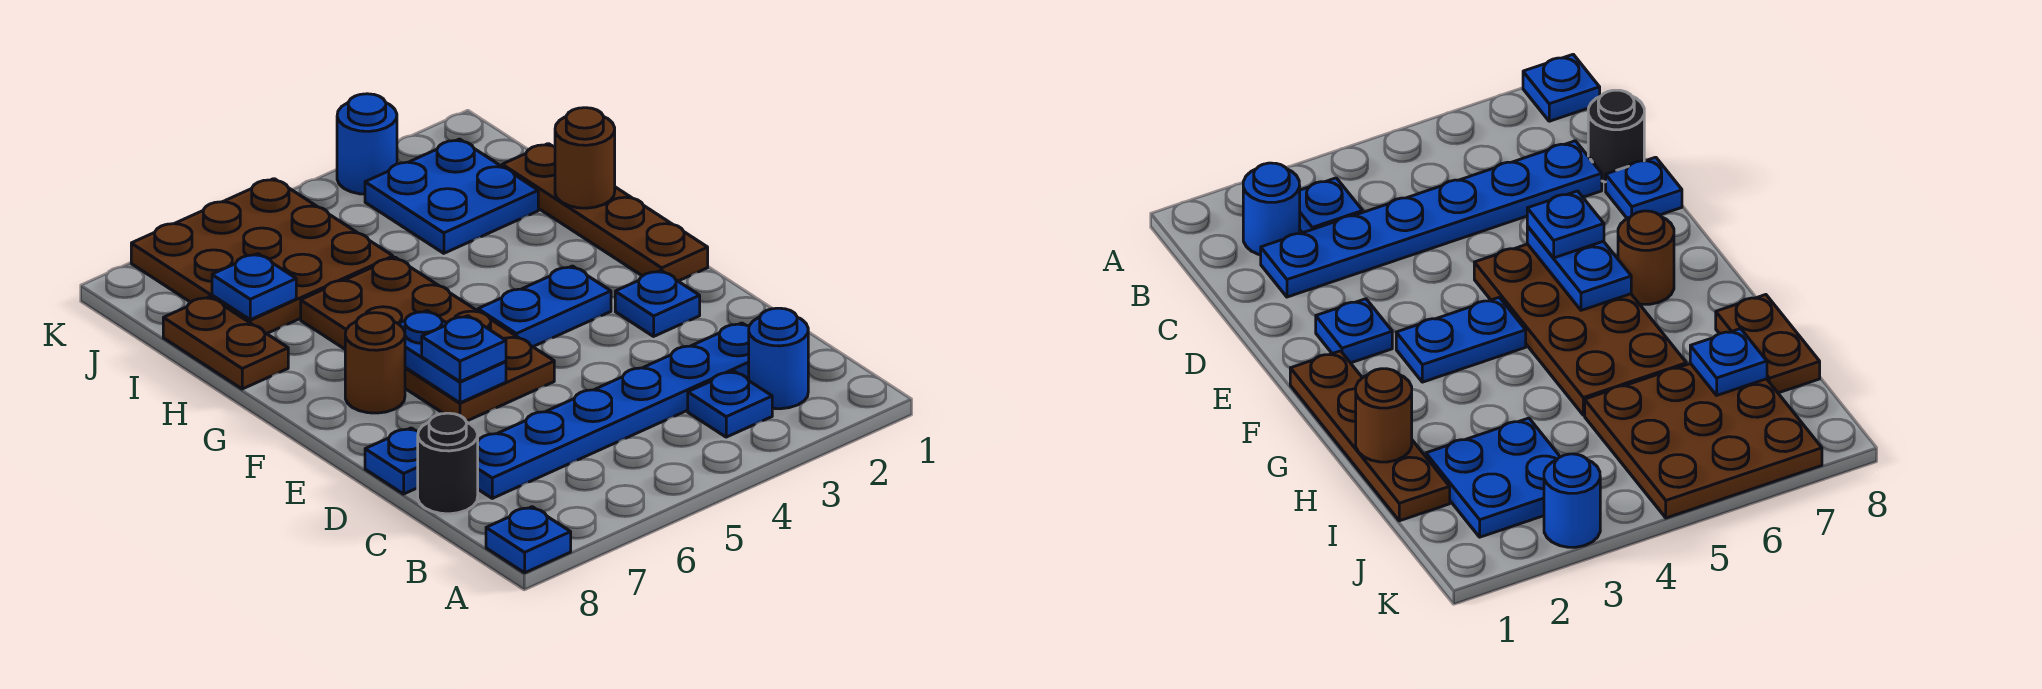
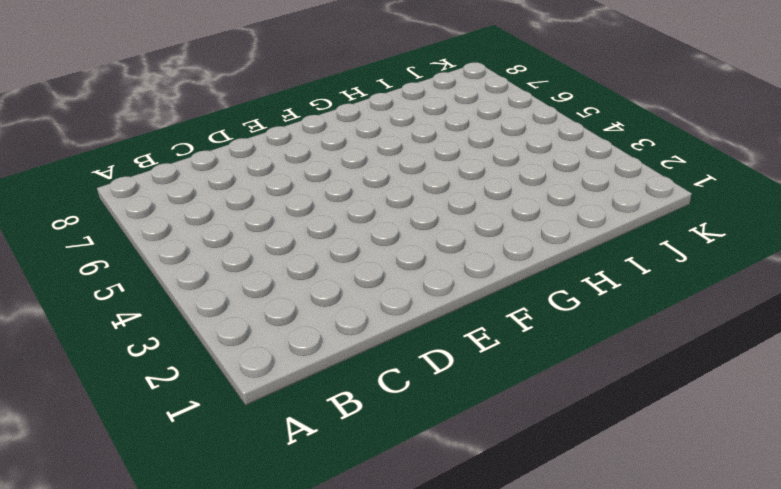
none -> blue 1x1 plate [486,507,571,573]
none -> blue 1x1 round brick [749,308,808,409]
none -> blue 1x1 plate [688,371,772,437]

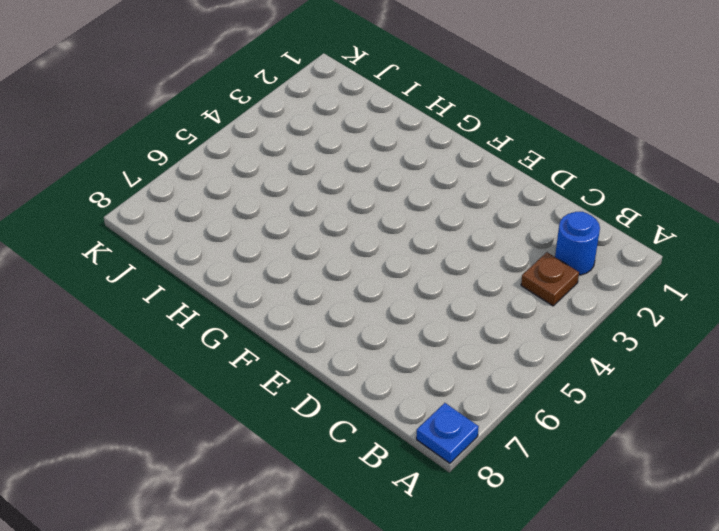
brown 1x1 plate [521,252,579,306] -> blue 1x1 plate [688,371,772,437]
none -> blue 1x6 plate [478,323,749,498]
none -> black 1x1 round brick [418,413,478,514]
none -> blue 1x1 plate [365,428,418,494]

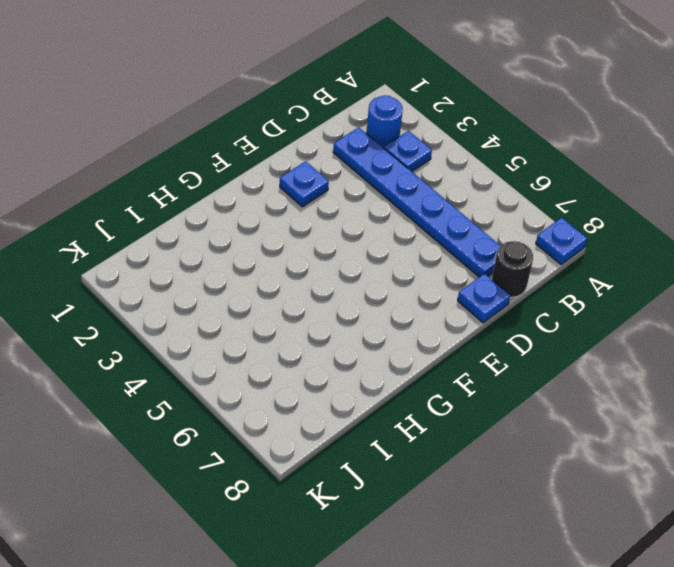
none -> brown 2x4 plate [301,257,554,421]
none -> brown 1x4 plate [502,144,708,281]
none -> blue 1x2 plate [478,266,611,347]

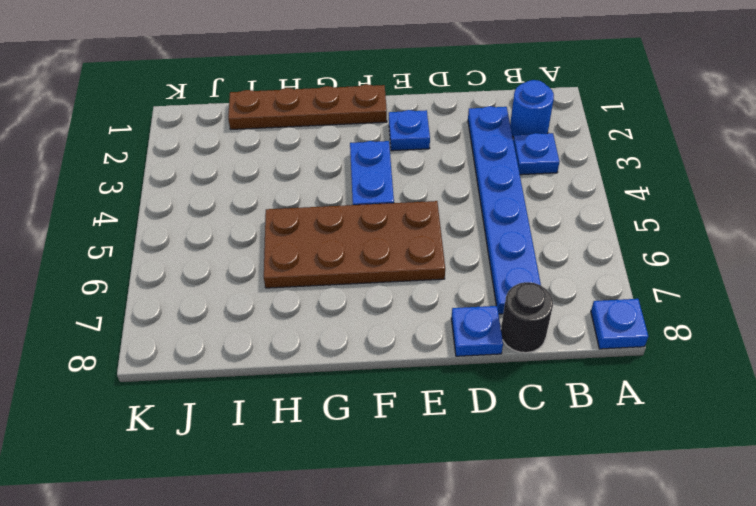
none -> brown 1x1 round brick [345,313,405,413]
none -> brown 1x2 plate [163,297,288,389]
none -> blue 2x2 plate [365,139,538,253]

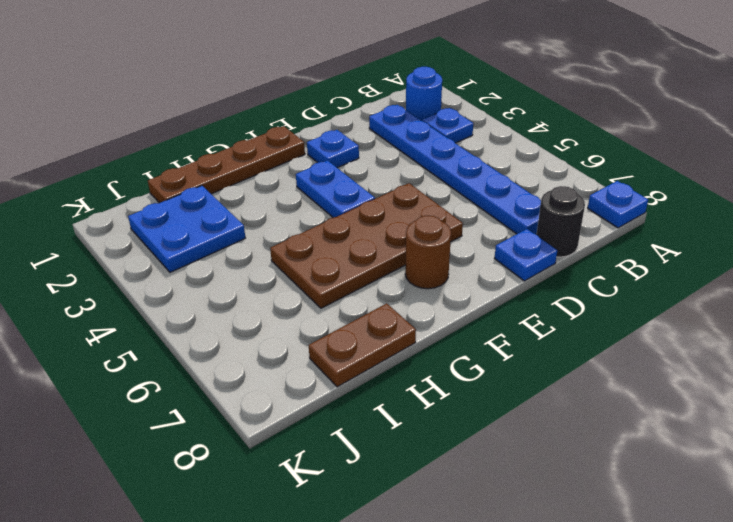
none -> brown 3x3 plate [131,179,393,334]
none -> blue 1x1 round brick [337,94,397,194]
none -> blue 1x2 plate [398,311,506,403]

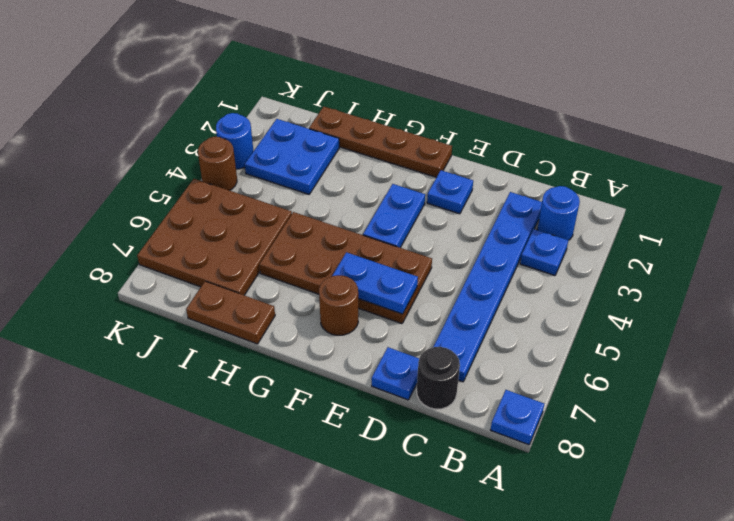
brown 1x1 round brick [198,137,237,191] -> brown 1x1 round brick moved to [555,108,615,208]
none -> blue 1x1 plate [212,254,296,320]
none -> blue 1x1 plate [422,316,506,382]

